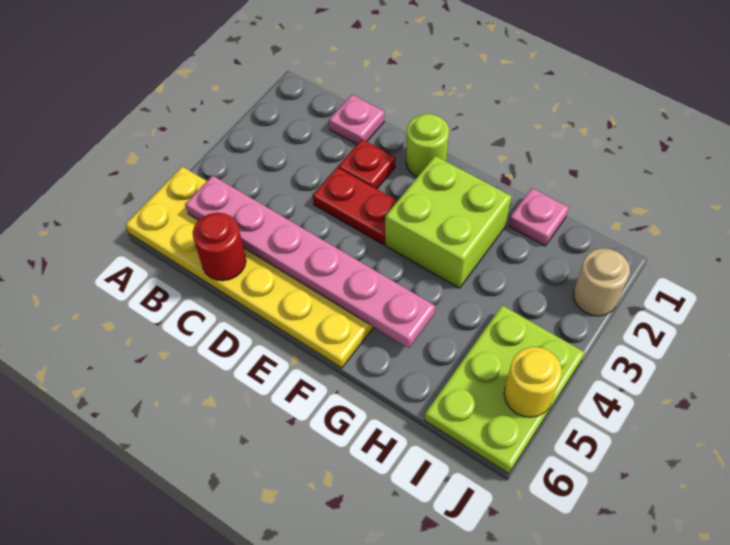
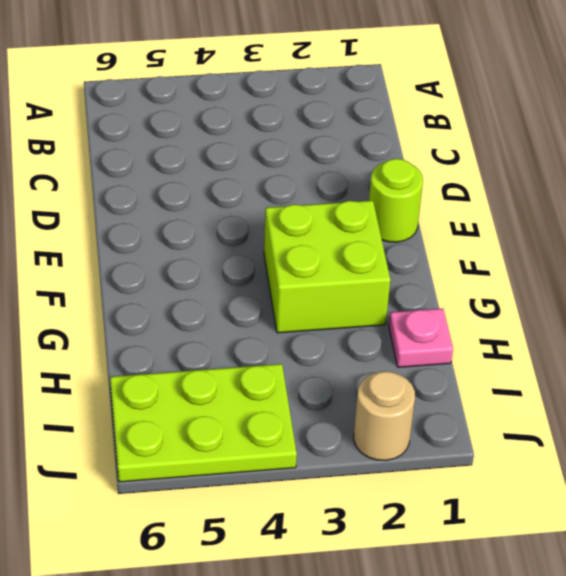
none -> yellow 2x6 plate [125,167,374,368]
none -> pink 1x1 plate [329,95,384,144]
none -> red 1x1 plate [338,139,396,189]

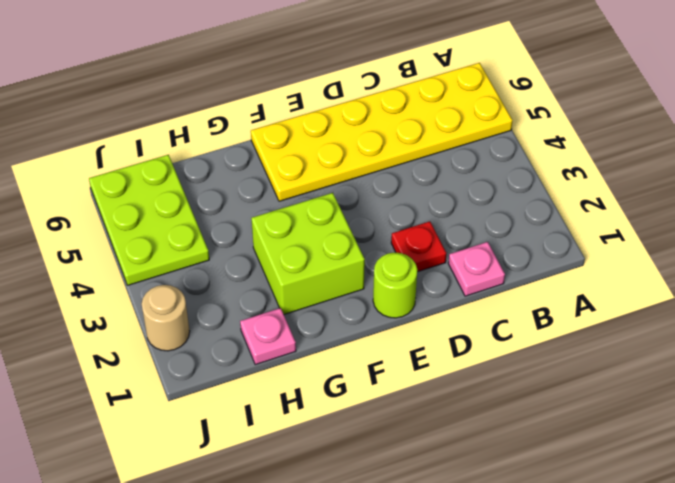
none -> red 1x2 plate [313,167,397,245]
none -> pink 1x6 plate [185,176,435,348]
none -> red 1x1 round brick [193,213,246,281]

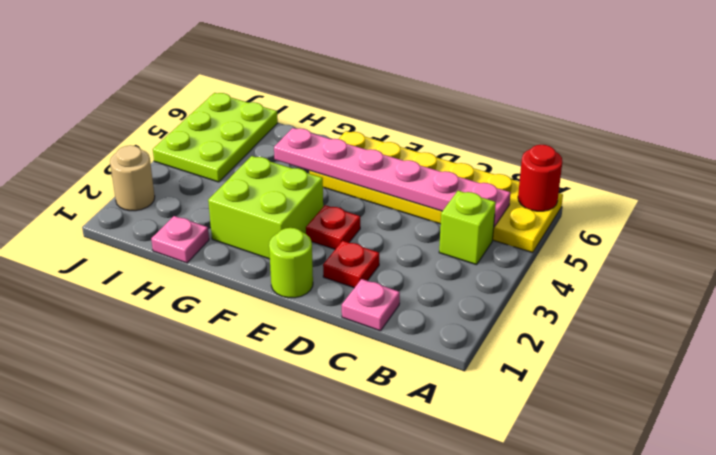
red 1x1 round brick [518,145,562,211] -> red 1x1 round brick moved to [193,213,246,281]
lime 1x1 brick [439,191,496,265] -> none
red 1x1 plate [306,205,360,249] -> red 1x2 plate [313,167,397,245]
none -> yellow 1x1 round brick [504,347,562,417]

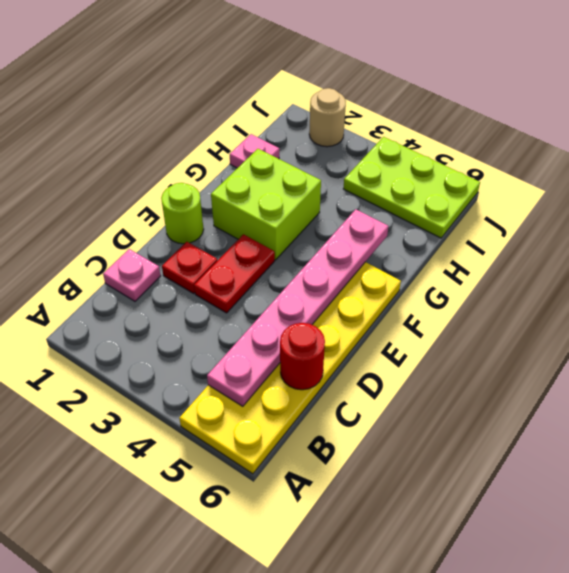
none -> yellow 1x1 round brick [504,347,562,417]

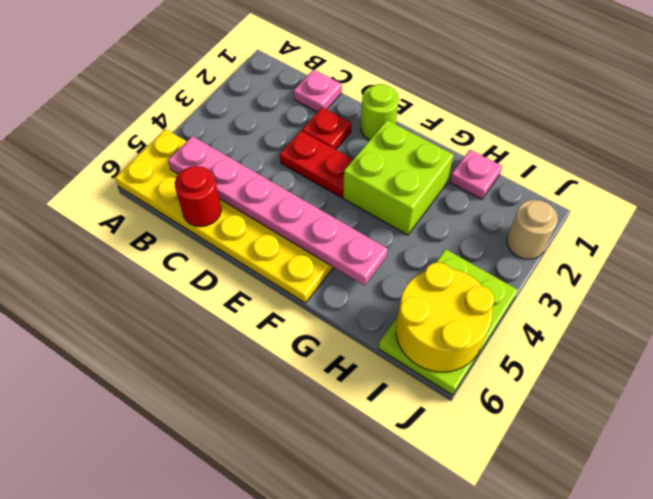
yellow 2x2 round brick [396,262,494,372] -> yellow 1x1 round brick [504,347,562,417]

